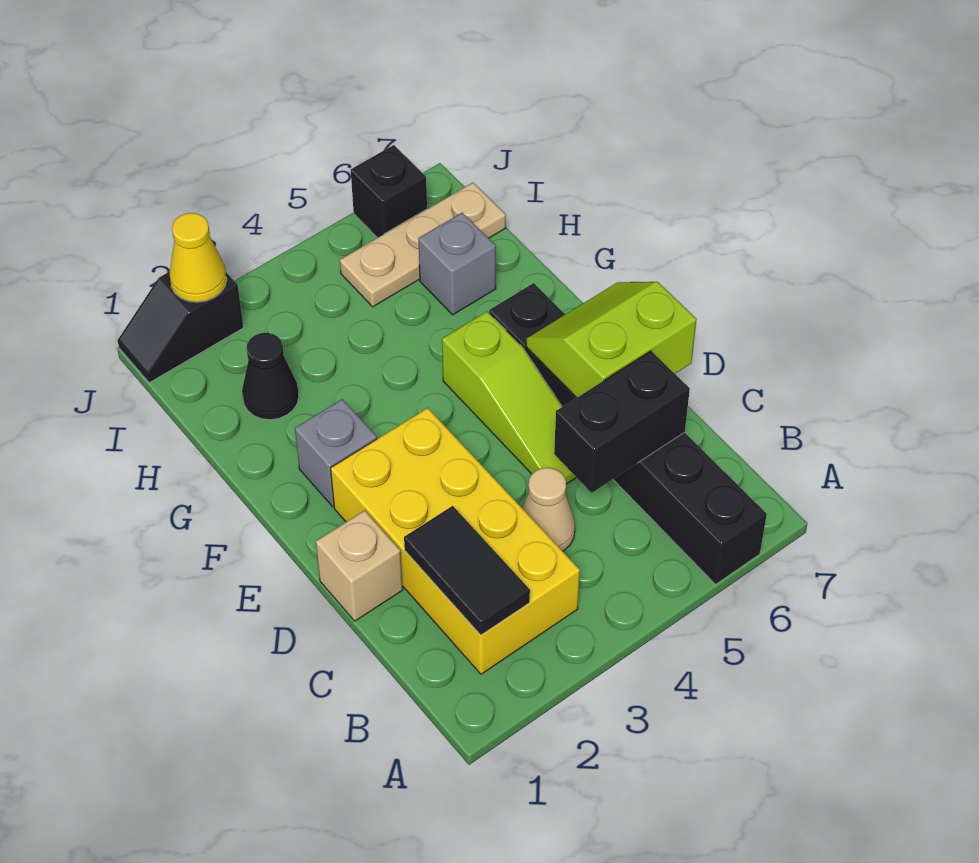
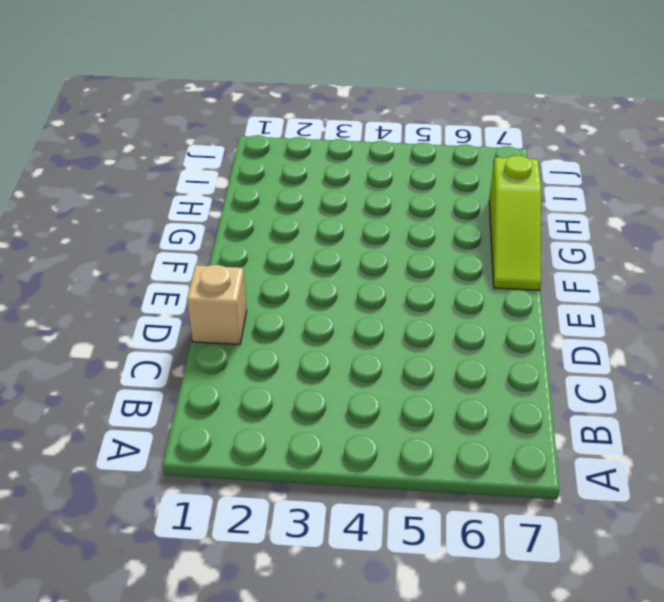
lime 1x3 slope [489,155,541,290] -> lime 1x3 slope moved to [442,312,576,484]
none -> black 1x6 brick [489,283,767,584]
none -> yellow 2x4 brick [331,408,580,674]
none -> tan 1x1 cone [522,468,575,551]

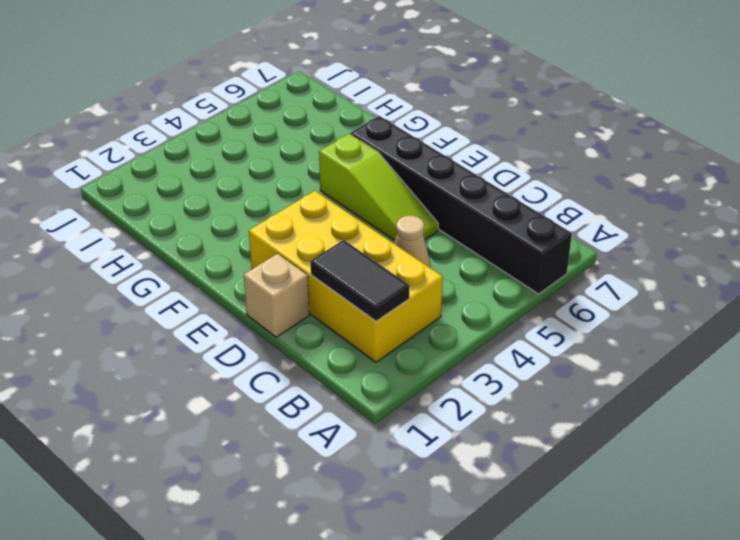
none -> grey 1x1 brick [295,399,377,507]
none -> black 1x1 cone [242,333,299,420]
none -> grey 1x1 brick [418,213,496,315]

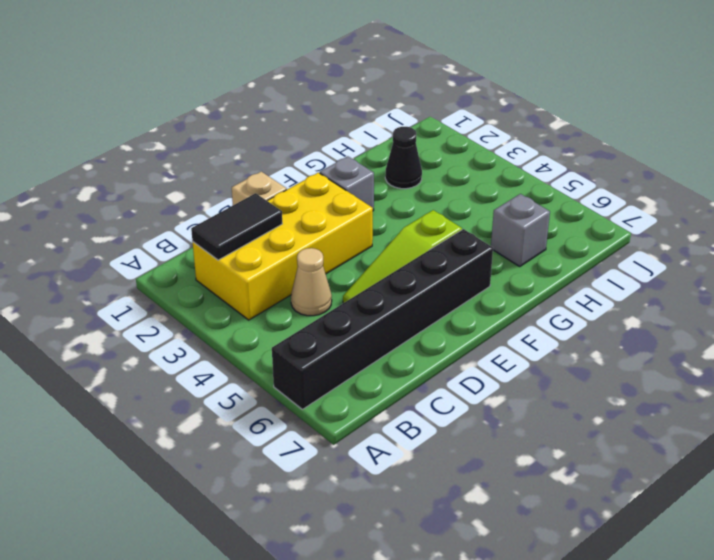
none -> tan 1x3 plate [340,183,506,307]
none -> black 1x2 slope [118,272,244,383]
none -> black 1x1 brick [351,145,427,238]

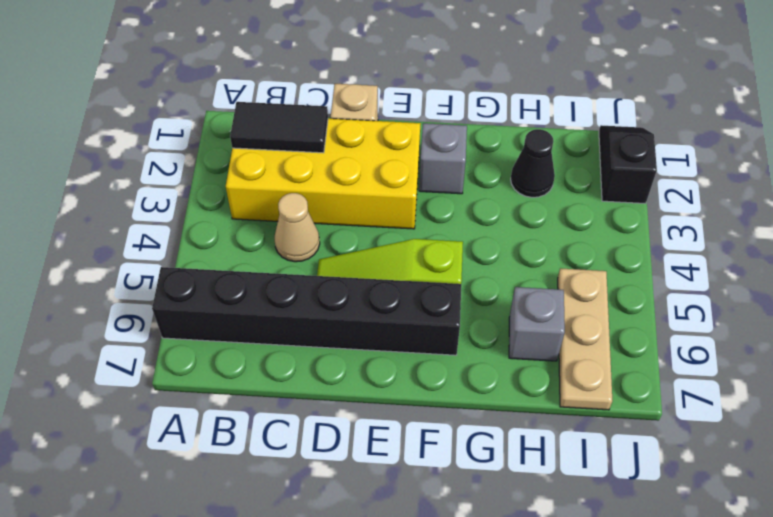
none -> black 1x1 brick [351,145,427,238]
none -> black 1x2 brick [554,351,690,493]
none -> lime 2x2 slope [526,282,697,398]

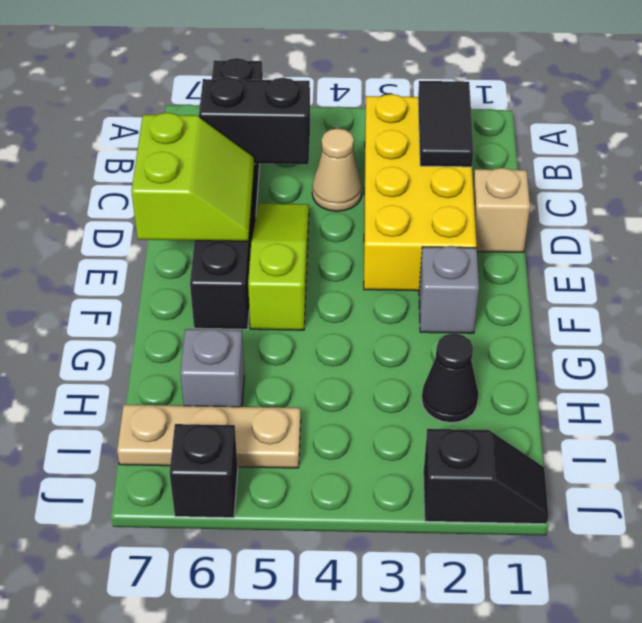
lime 2x2 slope [132,113,254,241] -> lime 2x2 slope turned to [526,282,697,398]
none -> yellow 1x1 cone [169,213,227,302]

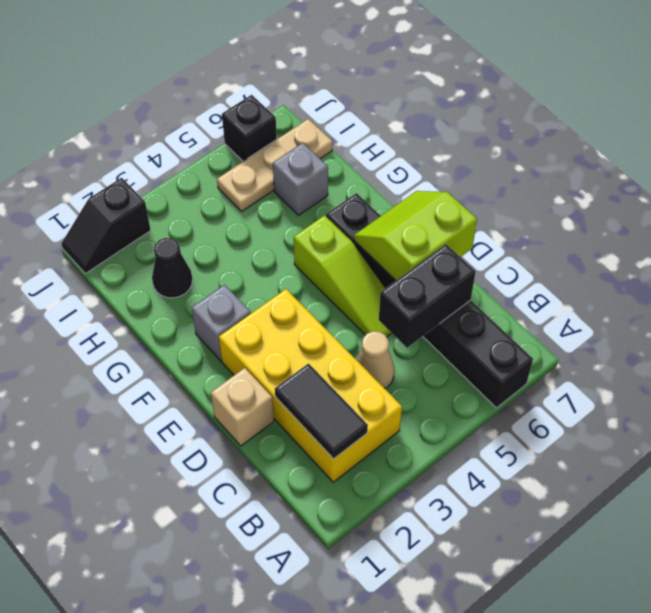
none -> yellow 1x1 cone [169,213,227,302]

